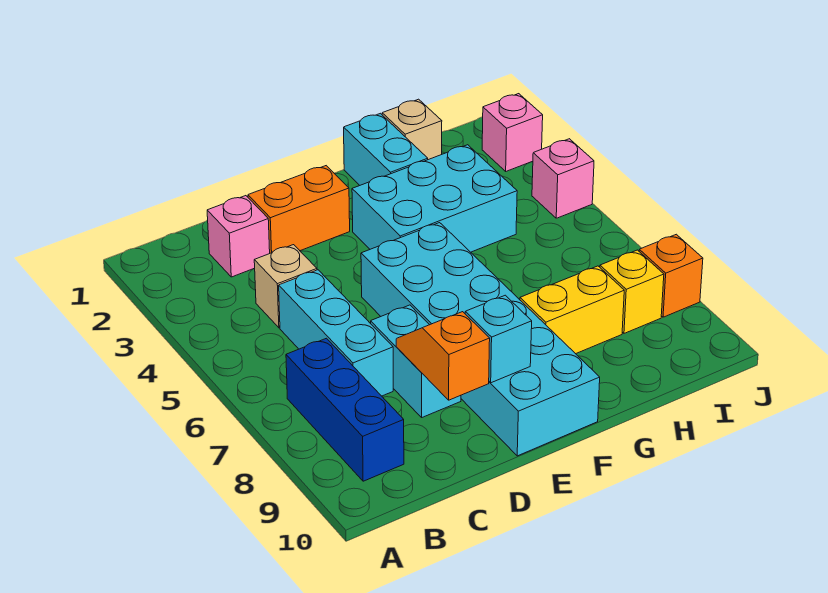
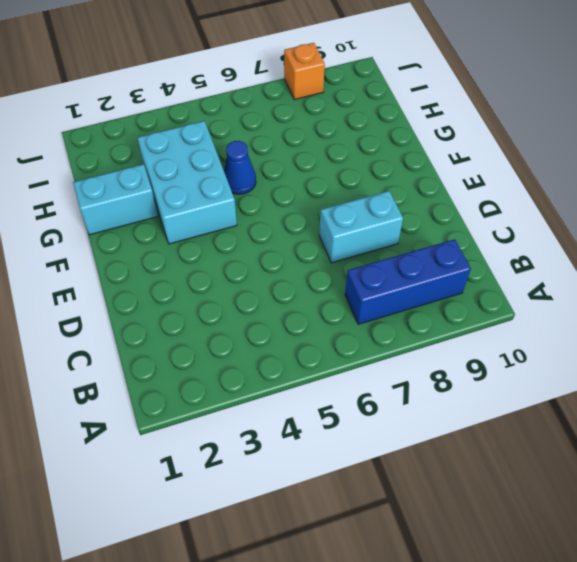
blue 1x1 cone [224,141,256,194] -> none
none -> pink 1x1 brick [207,196,270,277]
none -> tan 1x1 brick [254,245,317,328]
none -> cyan 1x3 brick [279,270,393,396]

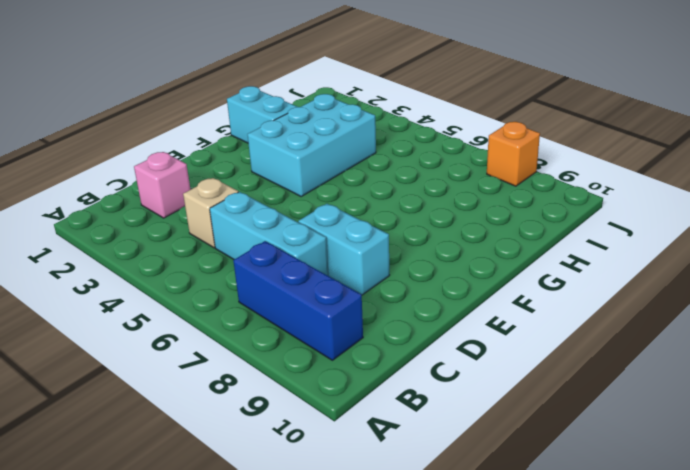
none -> orange 1x2 brick [248,166,350,253]
none -> cyan 2x6 brick [361,223,600,456]
none -> yellow 1x2 brick [520,266,624,354]

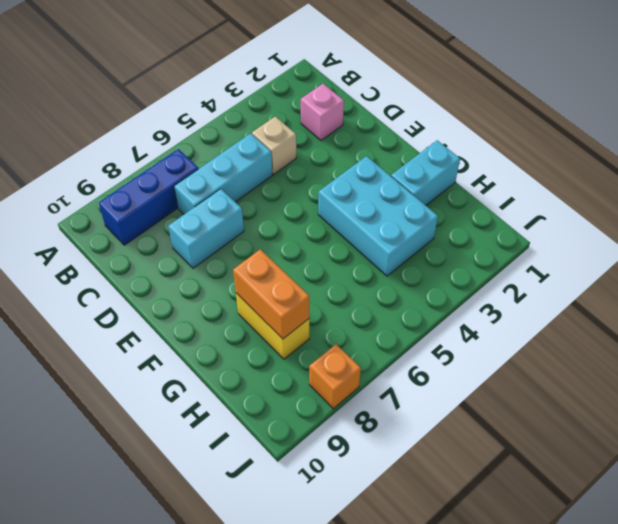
orange 1x2 brick [233,249,309,339] -> orange 1x2 brick moved to [248,166,350,253]
none -> cyan 2x6 brick [361,223,600,456]
none -> tan 1x1 brick [382,99,442,160]
none -> yellow 1x1 brick [600,250,664,333]

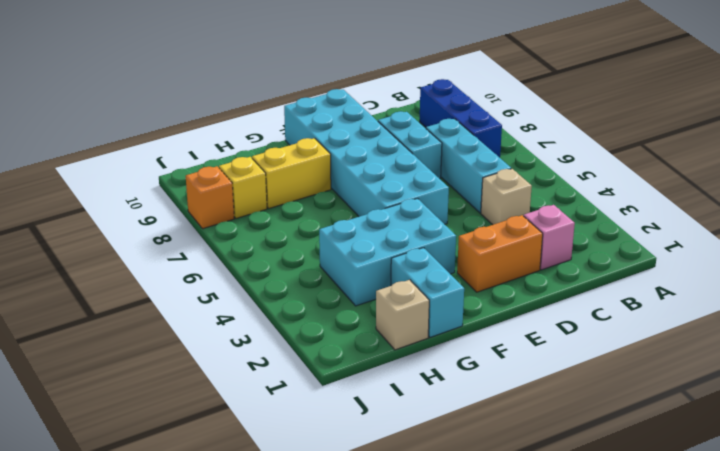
none -> pink 1x1 brick [482,94,543,171]
none -> pink 1x1 brick [532,139,594,218]
none -> orange 1x2 slope [396,312,490,400]

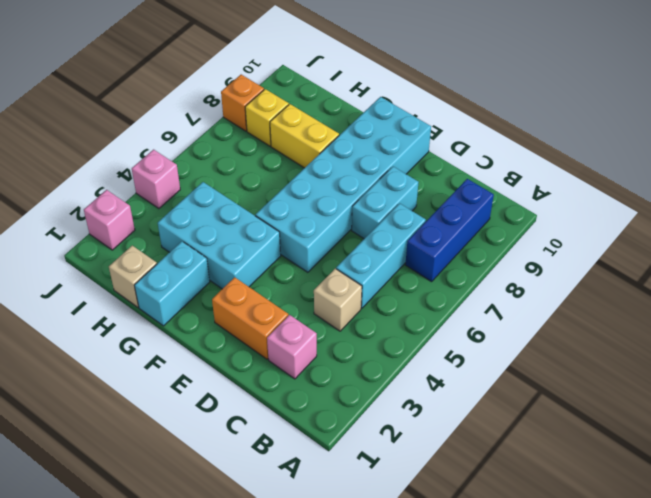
none -> orange 1x2 slope [396,312,490,400]
none -> cyan 1x1 brick [465,295,532,383]

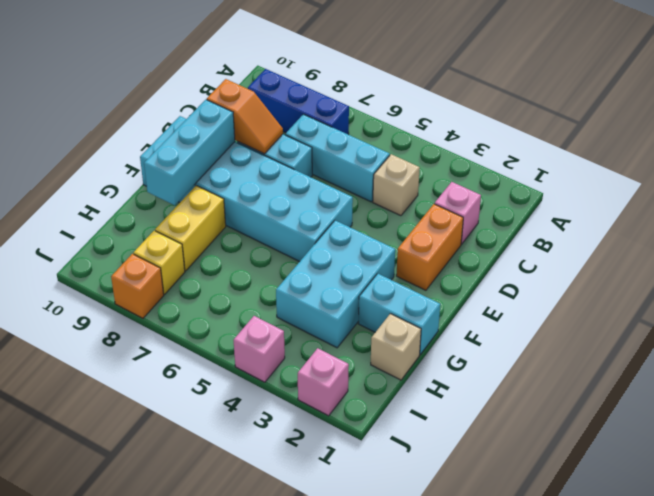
cyan 1x3 brick [144,100,235,205] -> cyan 1x1 brick [465,295,532,383]

